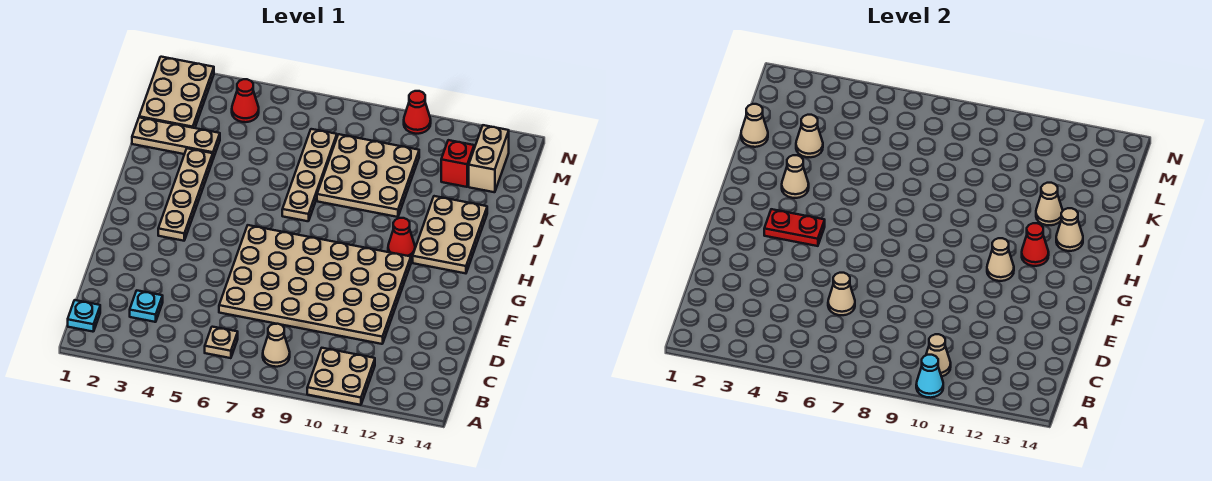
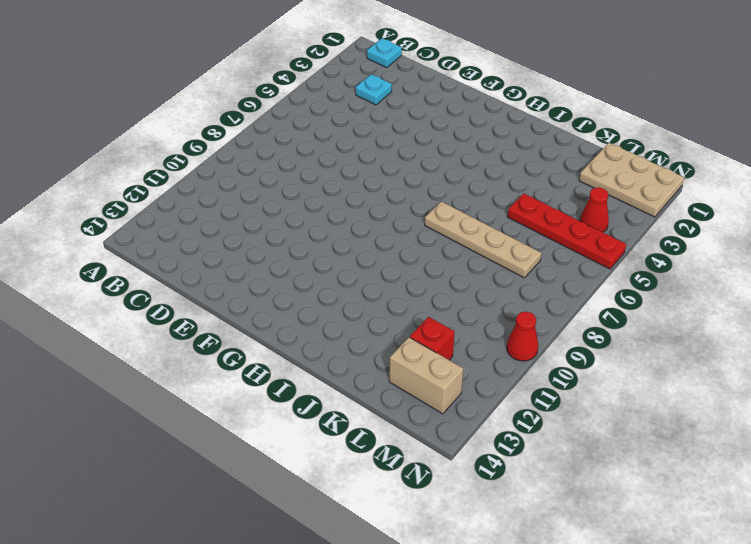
red 1x4 plate [508,194,626,269] -> none
none -> tan 2x2 plate [307,348,375,405]
none -> tan 1x1 plate [205,327,238,358]
none -> tan 1x1 cone [263,324,290,367]

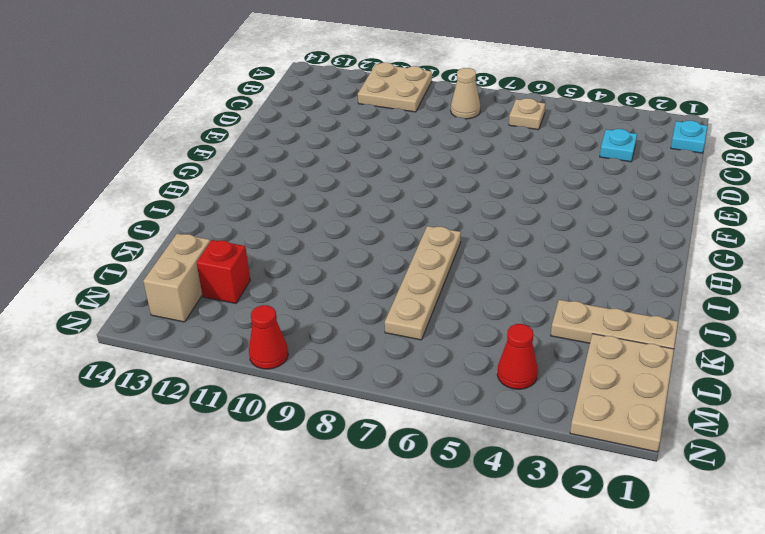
none -> tan 4x6 plate [219,225,411,344]
none -> tan 1x4 plate [158,148,213,241]
none -> red 1x1 cone [388,218,415,257]

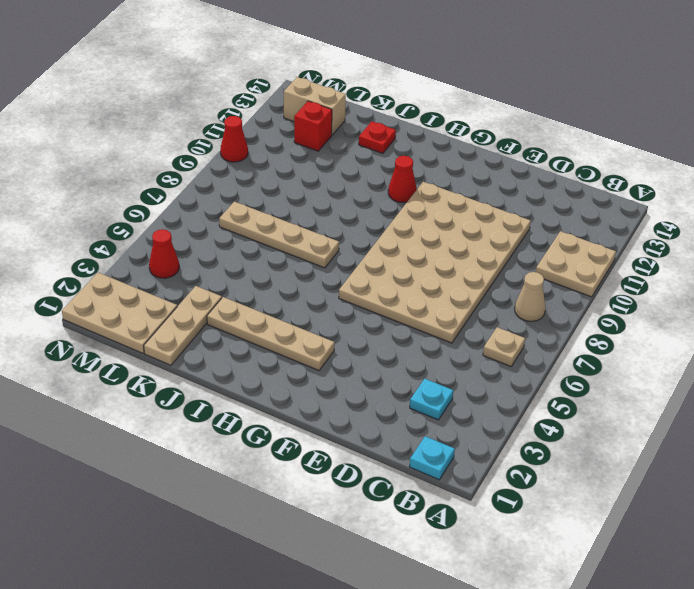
red 1x1 plate [359,121,396,153] -> tan 2x3 plate [413,196,487,273]
none -> tan 3x3 plate [317,134,419,217]
none -> cyan 1x1 cone [916,355,943,398]
none -> tan 1x1 cone [926,334,951,377]

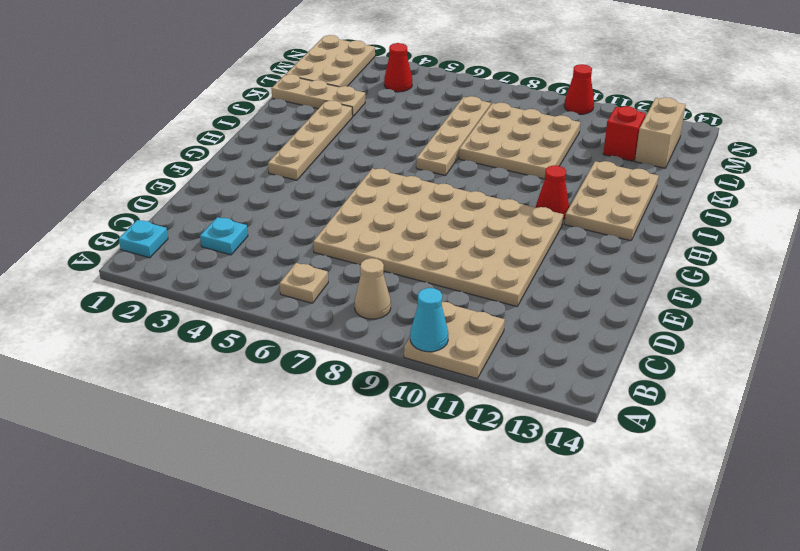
none -> tan 1x1 cone [926,334,951,377]
none -> tan 1x1 cone [828,273,855,315]
none -> red 1x2 plate [764,209,825,246]

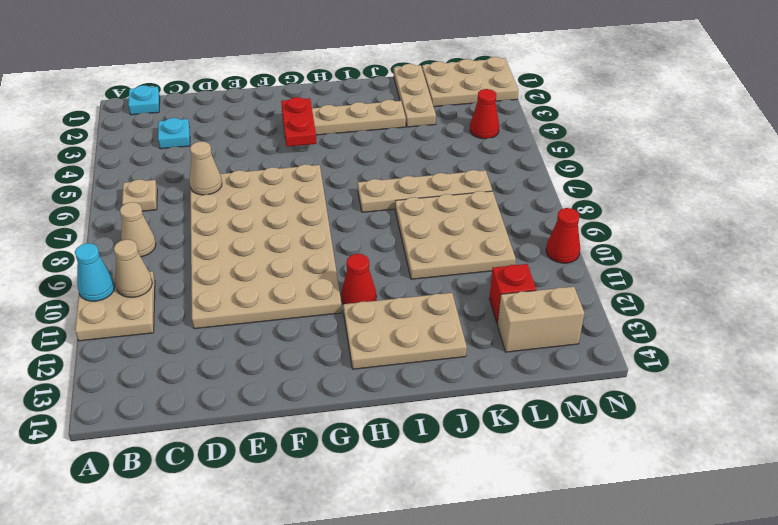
none -> tan 1x1 cone [987,238,1014,281]
none -> red 1x1 cone [1022,223,1049,266]
none -> tan 1x1 cone [782,155,809,198]

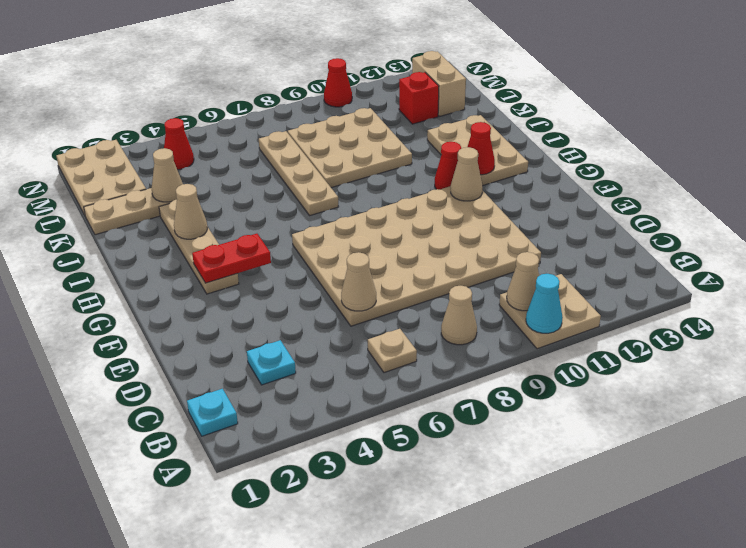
none -> tan 1x1 cone [1056,208,1083,251]
none -> tan 1x1 cone [1036,183,1063,225]
none -> tan 1x1 cone [741,104,768,147]

